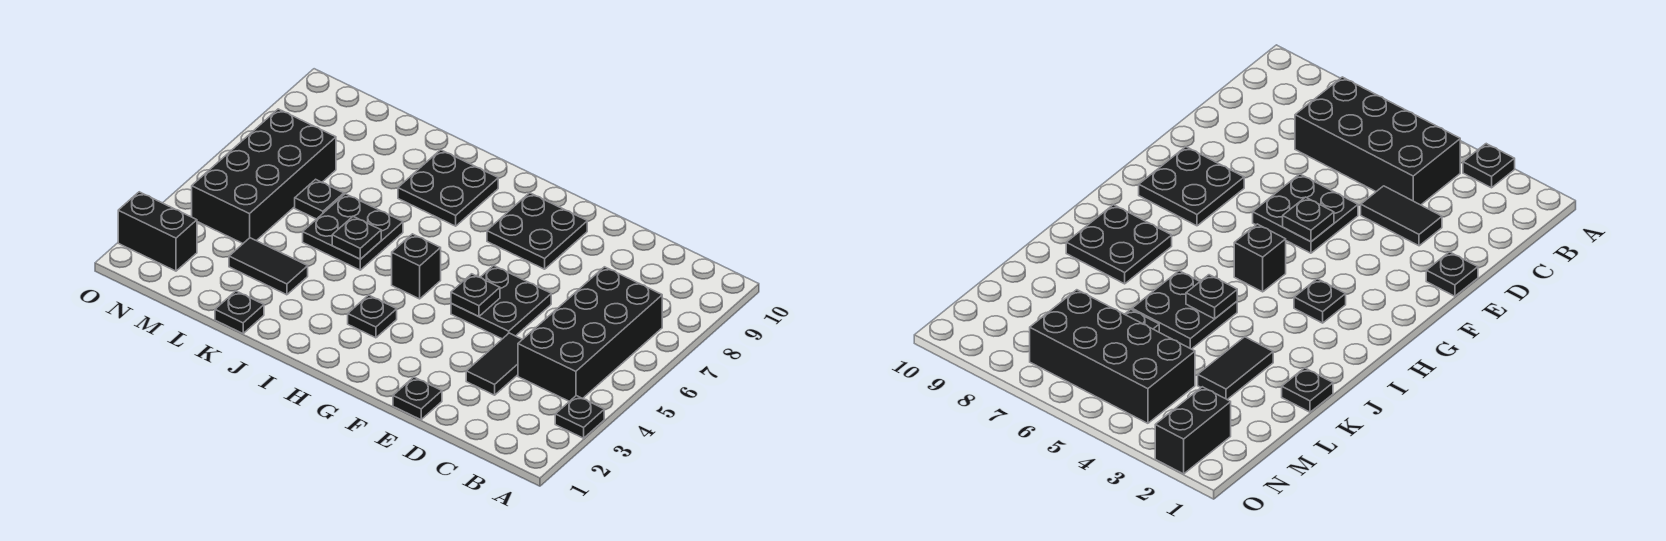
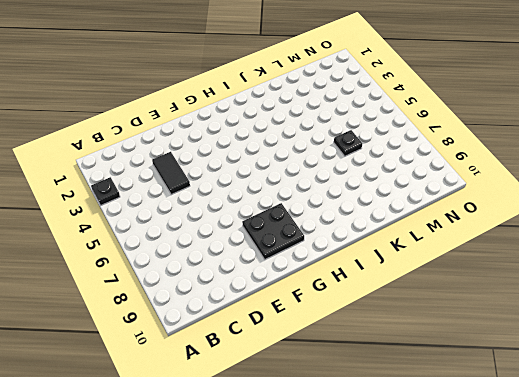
none -> black 2x4 brick [518,267,662,401]
none -> black 1x1 plate [393,377,442,420]
none -> black 2x2 plate [451,265,551,339]

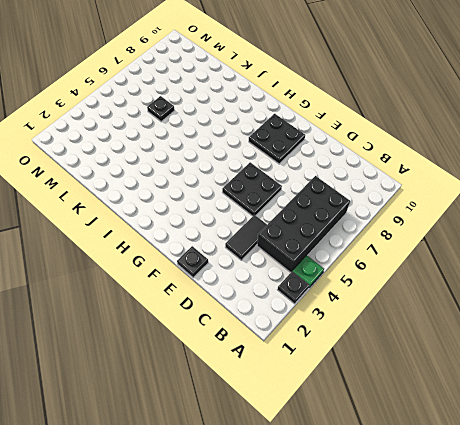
green 1x1 plate [293,256,324,287] -> none
none -> black 1x1 plate [348,295,397,338]
none -> black 1x1 brick [392,234,441,299]
none -> black 2x2 plate [398,150,498,226]

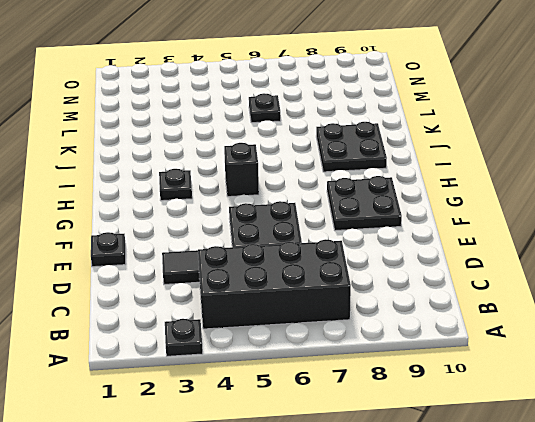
none -> black 2x2 plate [303,194,403,270]
none -> black 1x1 plate [215,291,264,334]
none -> black 1x2 tile [229,238,308,295]

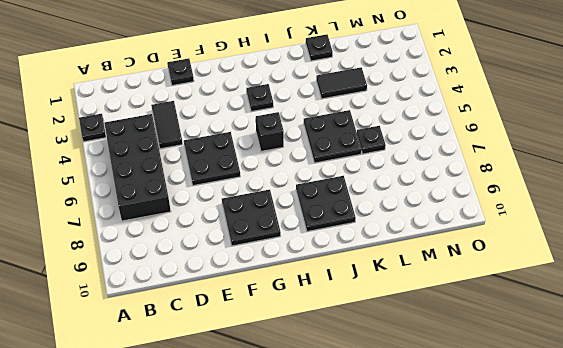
none -> black 2x4 brick [192,109,336,243]
none -> black 1x2 brick [118,192,197,271]
none -> black 1x1 plate [451,274,500,317]

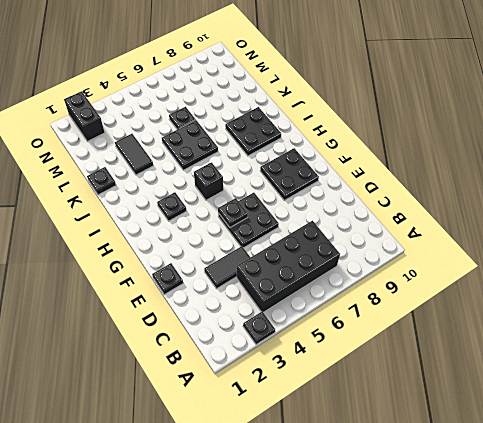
none -> black 2x4 brick [192,109,336,243]
none -> black 1x1 plate [332,216,381,259]

